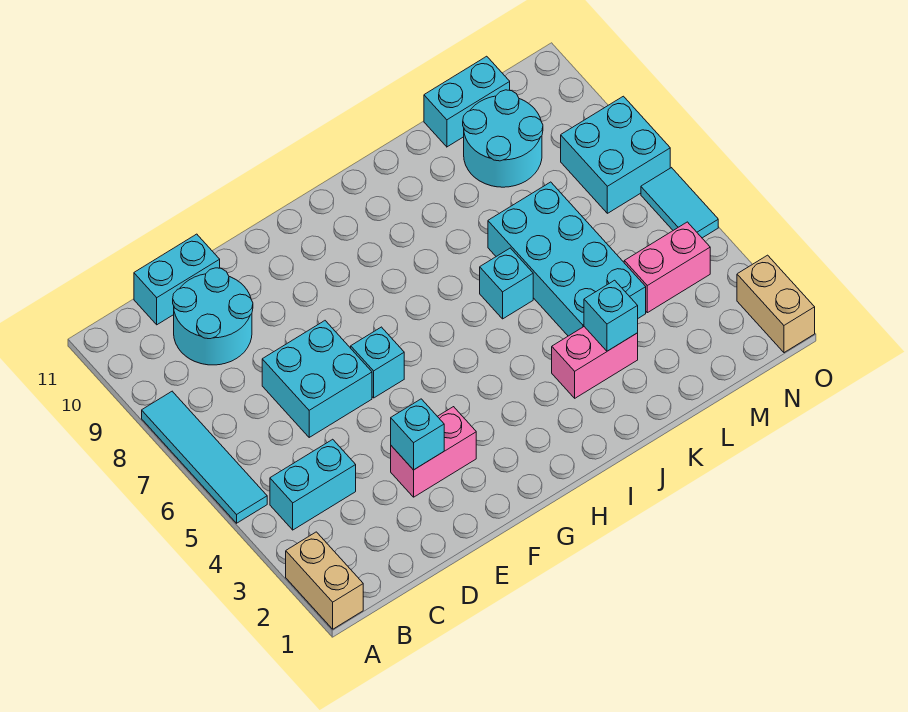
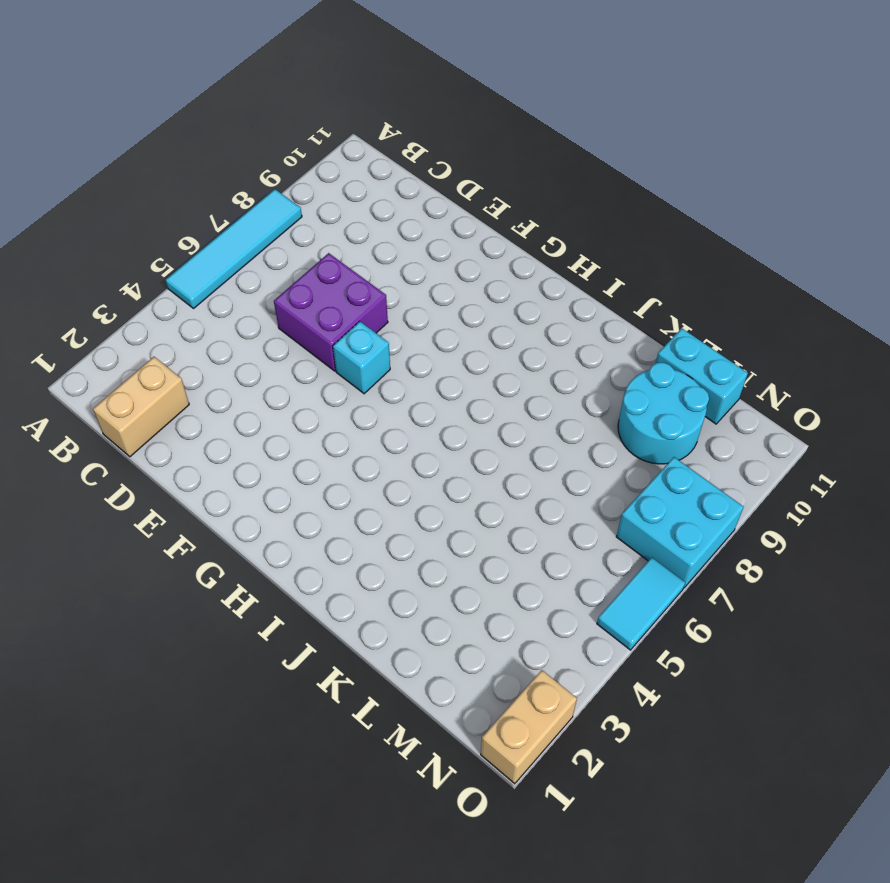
tan 1x2 brick [93,357,189,457] -> tan 1x2 brick moved to [286,532,363,629]
purple 2x2 brick [274,253,388,371] -> cyan 2x2 brick [262,321,372,437]
none -> cyan 1x2 brick [270,439,356,530]
none -> cyan 2x2 round brick [173,268,253,365]
none -> cyan 1x2 brick [134,234,220,325]

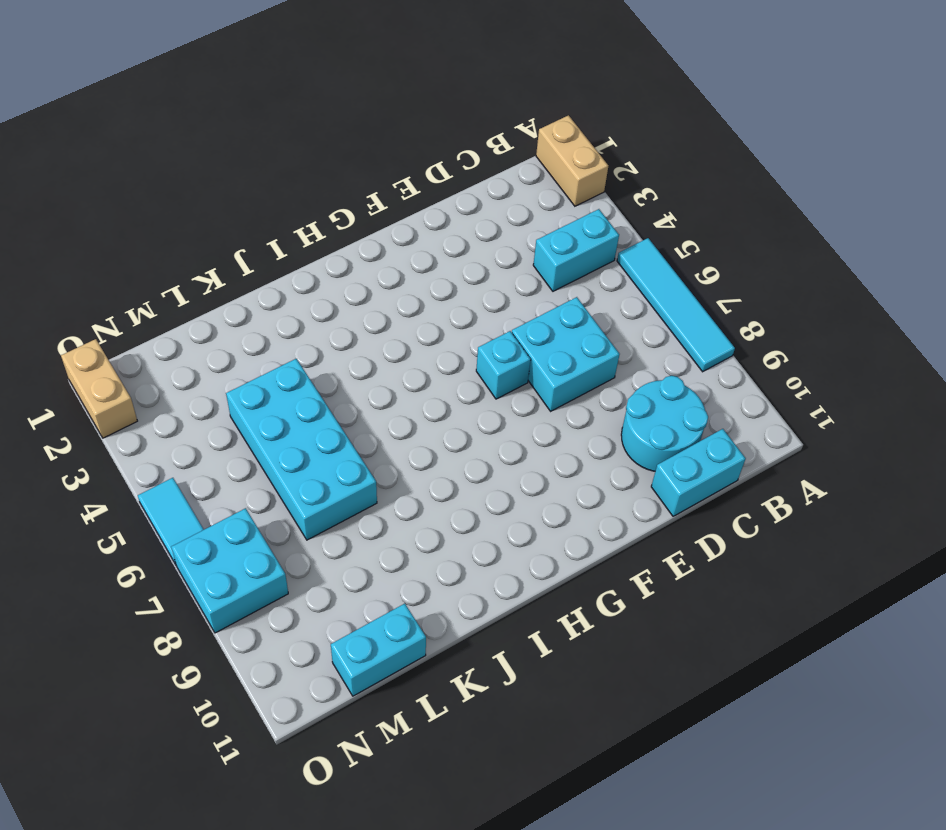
none -> pink 1x2 brick [391,407,476,497]
none -> pink 1x2 brick [552,327,638,398]
none -> cyan 1x1 brick [480,248,533,319]

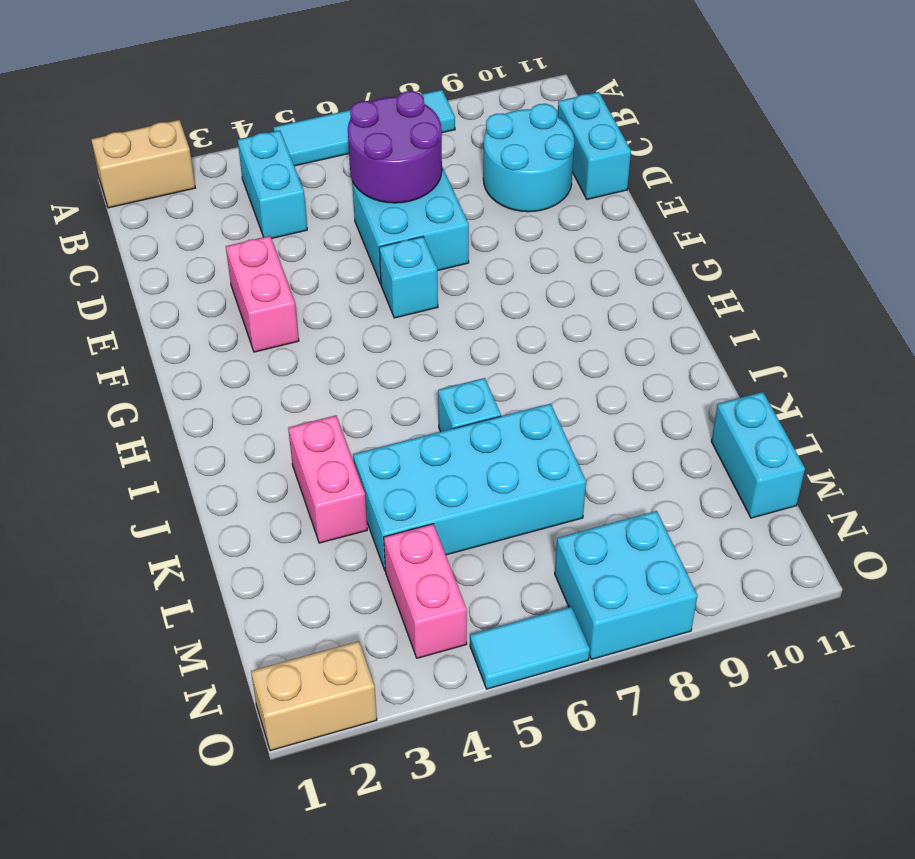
purple 2x2 round brick [348,91,442,203] -> none
none -> cyan 2x2 round brick [463,90,543,187]
none -> cyan 1x1 brick [391,399,444,470]
none -> cyan 1x1 brick [584,280,638,351]

